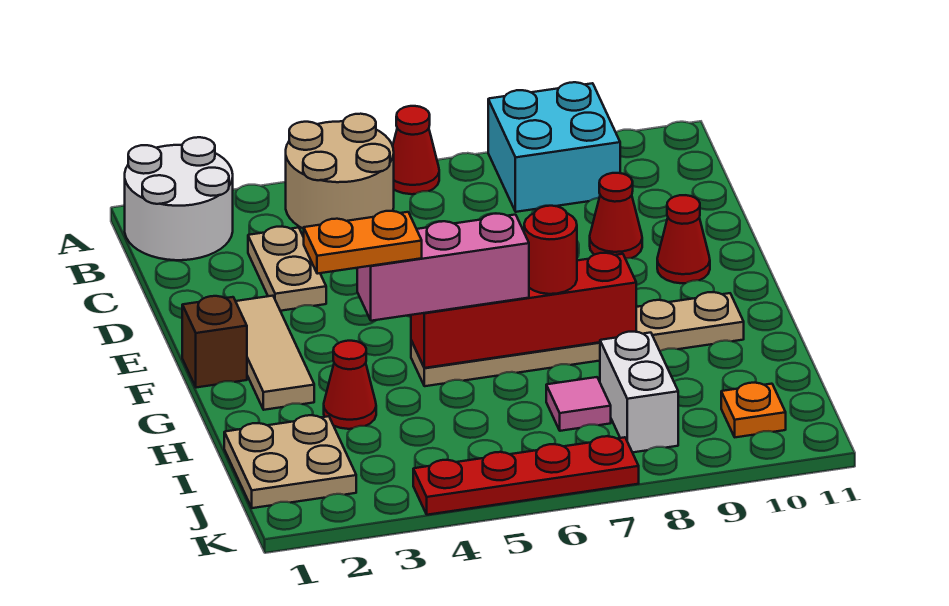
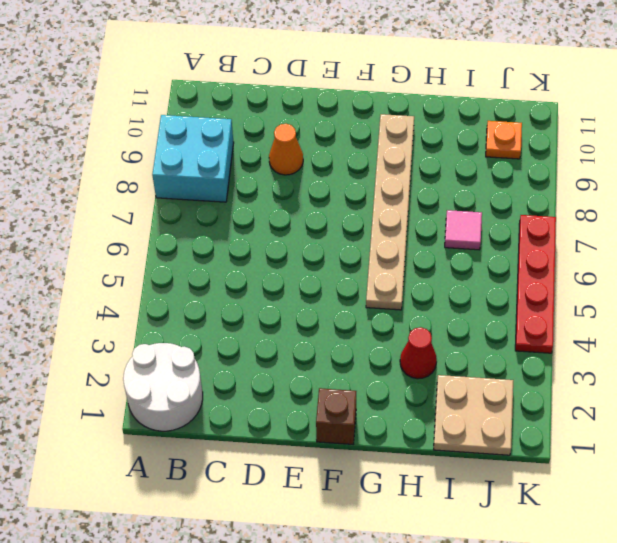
orange 1x1 cone [269,124,303,175] -> red 1x1 cone [590,173,642,258]
none -> tan 2x2 round brick [286,114,394,229]
none -> red 1x1 cone [393,106,439,194]
none -> tan 1x2 plate [248,227,326,311]

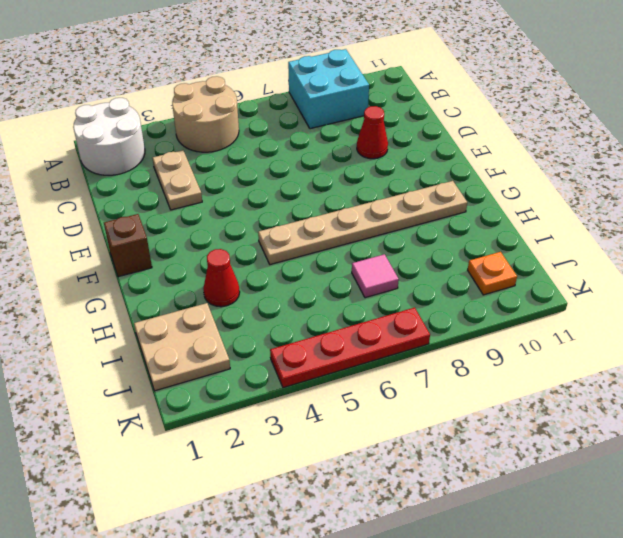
none -> red 1x1 cone [393,106,439,194]
none -> tan 1x3 tile [236,296,314,410]
none -> red 1x1 cone [657,195,710,283]

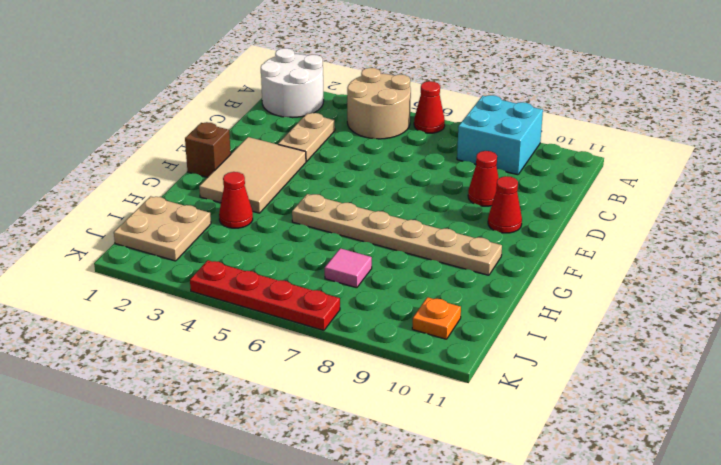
tan 2x3 tile [199,137,306,213] -> tan 1x3 tile [236,296,314,410]
none -> white 1x2 brick [600,332,678,452]
none -> red 1x4 brick [411,253,636,368]
none -> pink 1x3 brick [357,214,529,321]

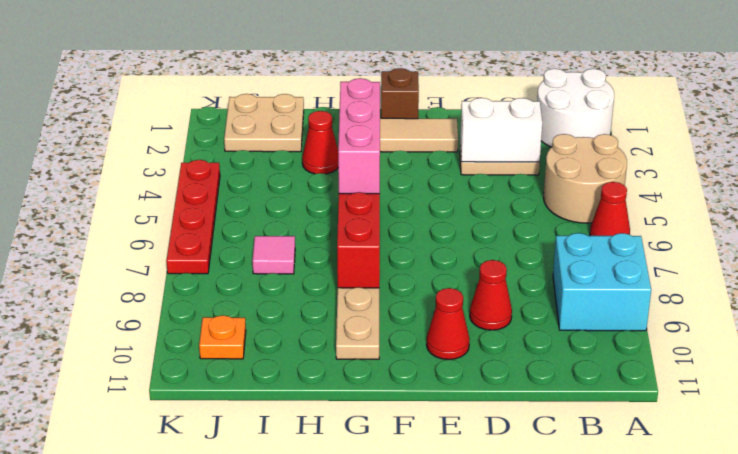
white 1x2 brick [460,98,542,162] -> white 1x2 brick moved to [600,332,678,452]
none -> red 1x1 round brick [524,206,577,294]
none -> orange 1x2 plate [304,211,422,274]

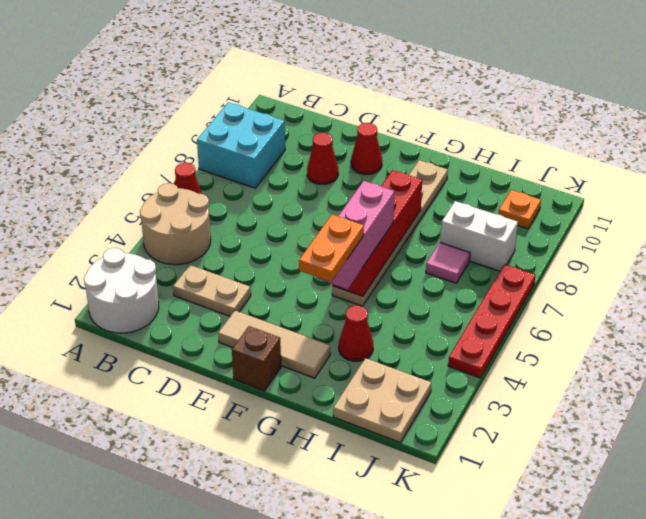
none -> red 1x1 round brick [524,206,577,294]

